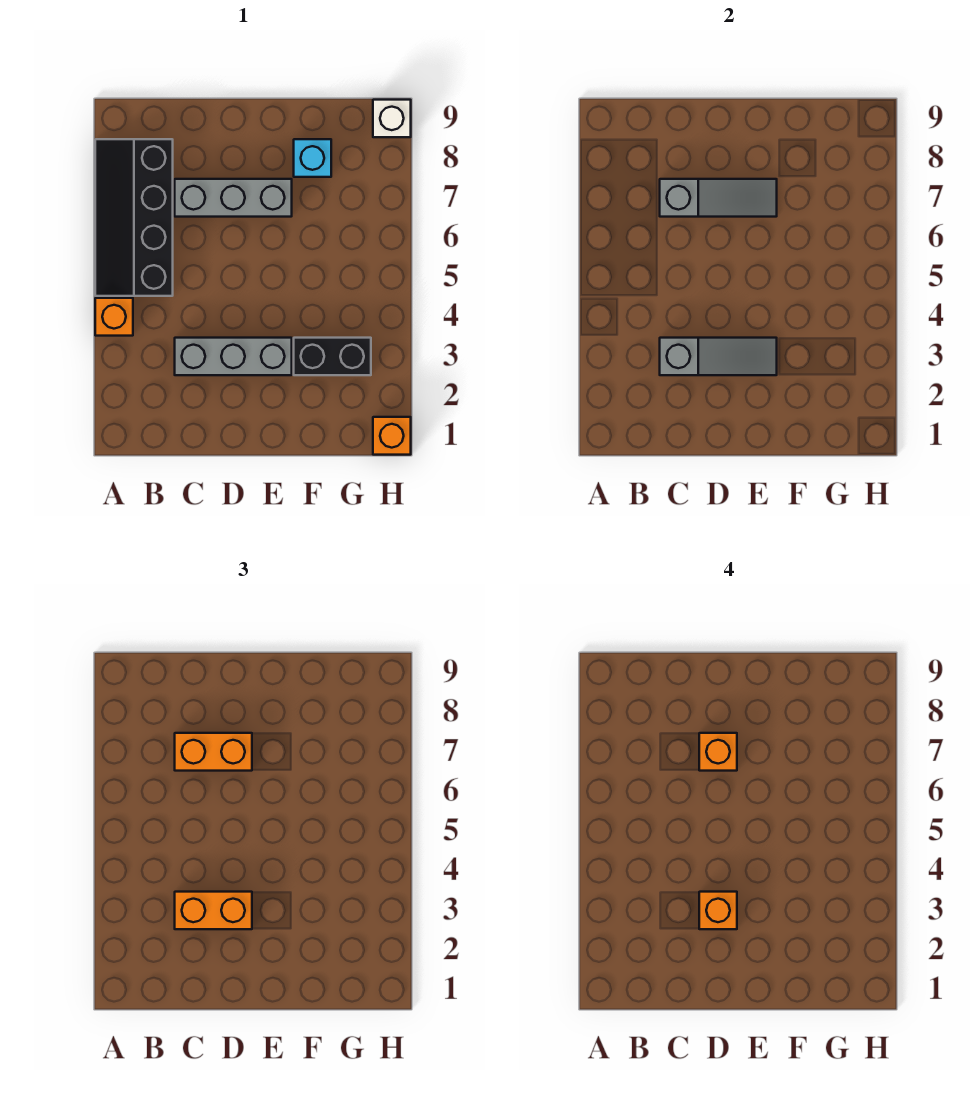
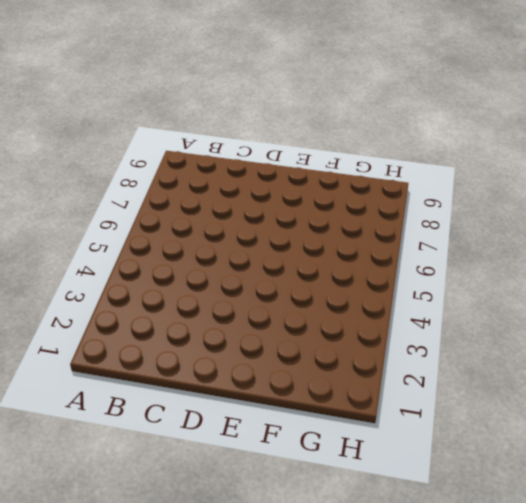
none -> orange 1x1 brick [95,298,133,336]
none -> black 2x4 slope [95,139,173,296]
none -> grey 1x3 brick [175,338,292,375]

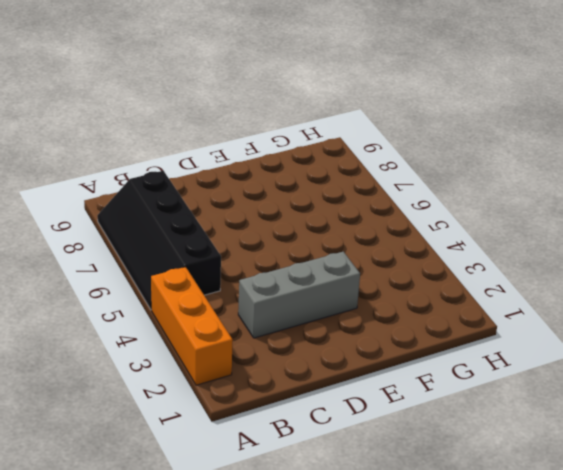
orange 1x3 brick [151,267,233,385] -> orange 1x1 brick [95,298,133,336]
none -> grey 1x3 brick [175,179,292,217]
none -> black 1x2 brick [294,338,371,375]
none -> cyan 1x1 brick [294,139,331,177]

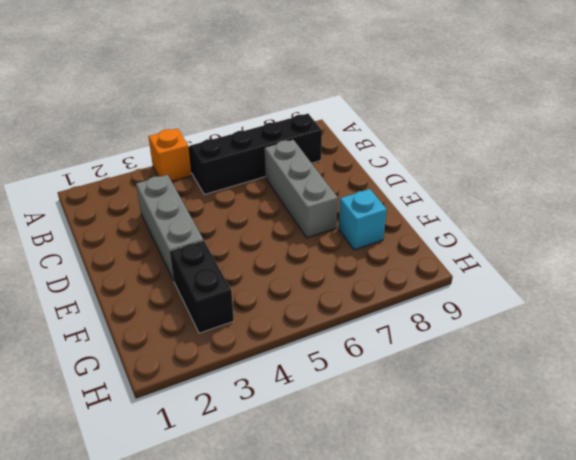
none -> orange 1x1 brick [373,417,411,455]
none -> white 1x1 brick [373,100,411,137]
none -> grey 1x3 slope [660,338,777,375]

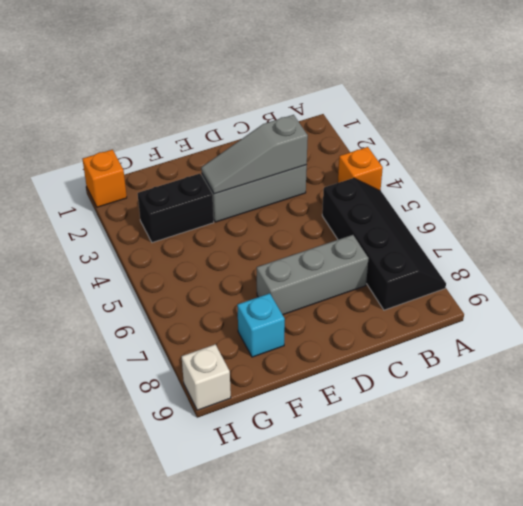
none -> grey 1x3 slope [660,179,777,217]
none -> orange 1x2 brick [175,892,252,929]
none -> orange 1x2 brick [175,733,252,771]

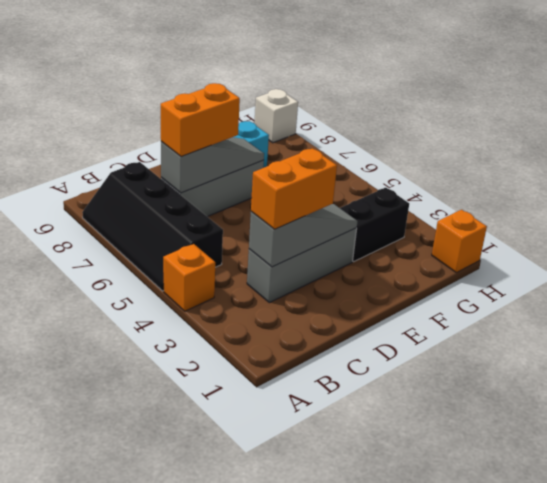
none -> orange 1x1 brick [699,892,737,929]
none -> orange 1x1 brick [699,733,737,771]

